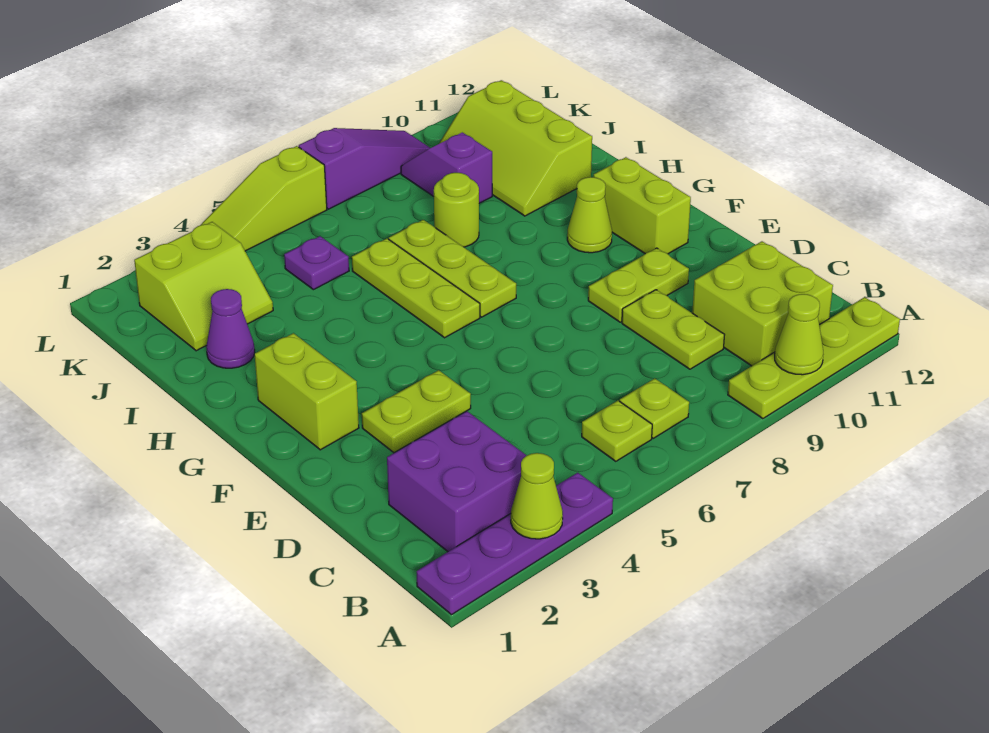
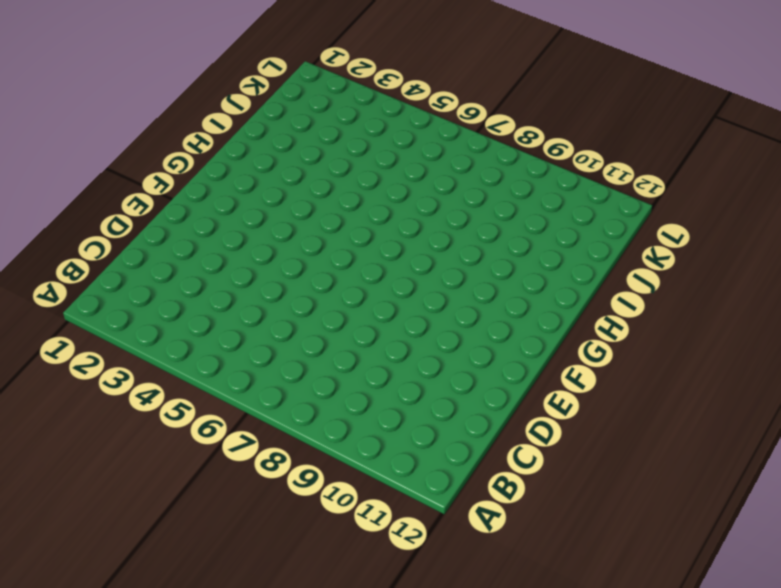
none -> purple 1x4 plate [417,473,613,615]
none -> lime 1x4 plate [728,297,900,419]
none -> purple 2x2 brick [387,411,527,552]

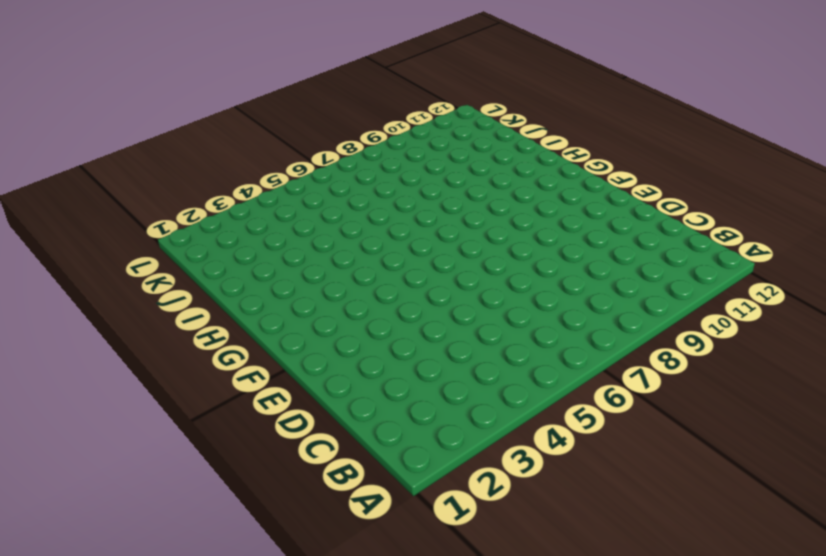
none -> purple 1x4 plate [417,473,613,615]
none -> lime 1x4 plate [728,297,900,419]
none -> purple 2x2 brick [387,411,527,552]

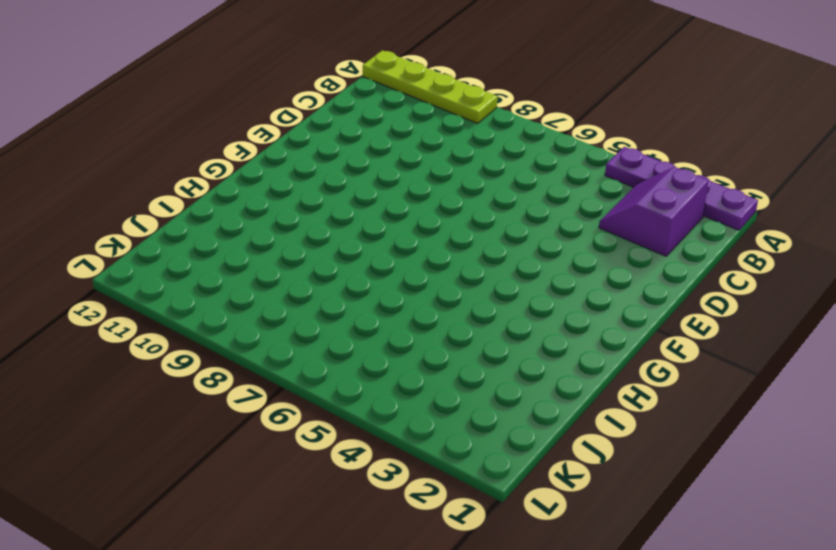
purple 2x2 slope [599,167,709,256] -> purple 2x2 brick [387,411,527,552]
none -> lime 1x1 plate [582,401,652,461]
none -> lime 1x1 plate [620,378,689,438]
none -> lime 2x2 brick [692,241,833,366]

